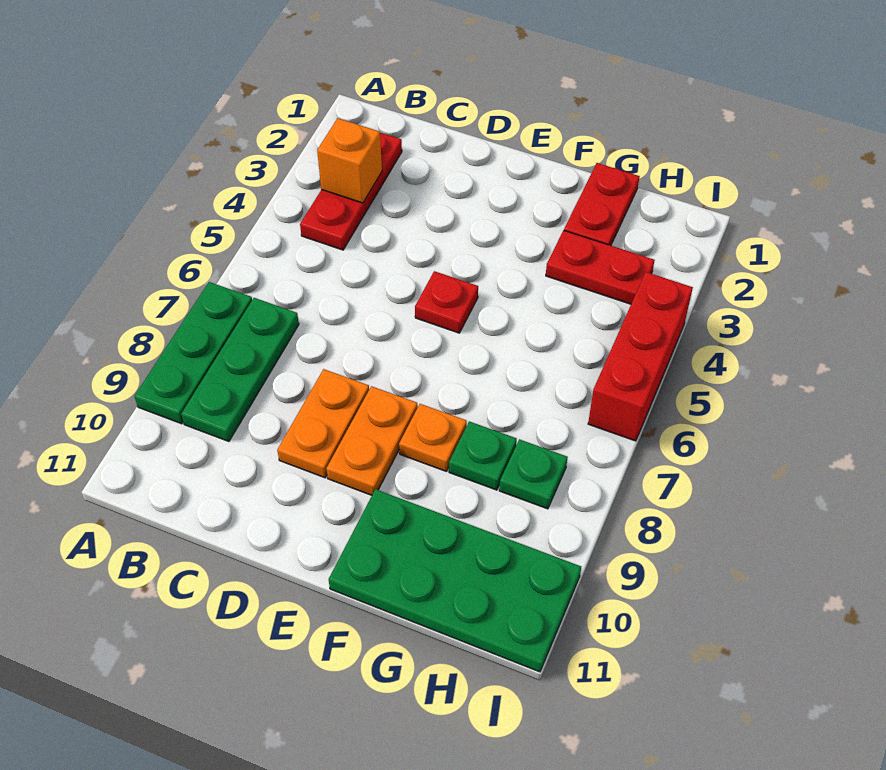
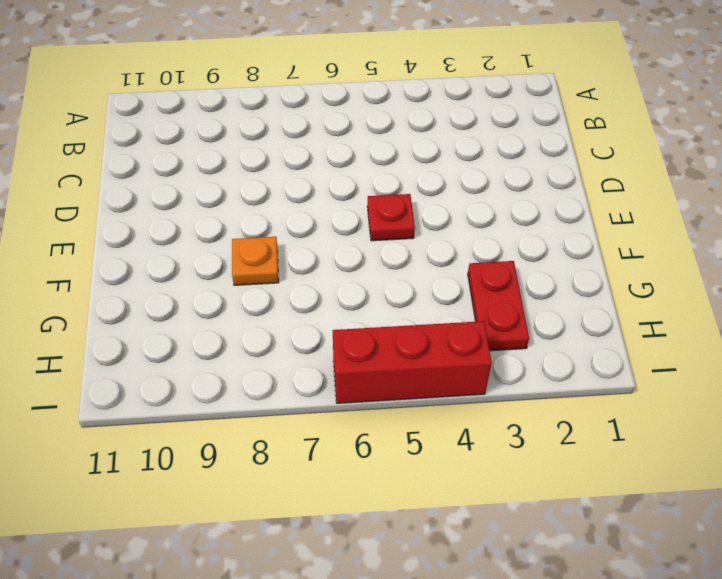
none -> green 1x3 plate [135,282,252,424]
none -> red 1x3 plate [300,133,402,250]
none -> green 1x3 plate [181,298,299,441]

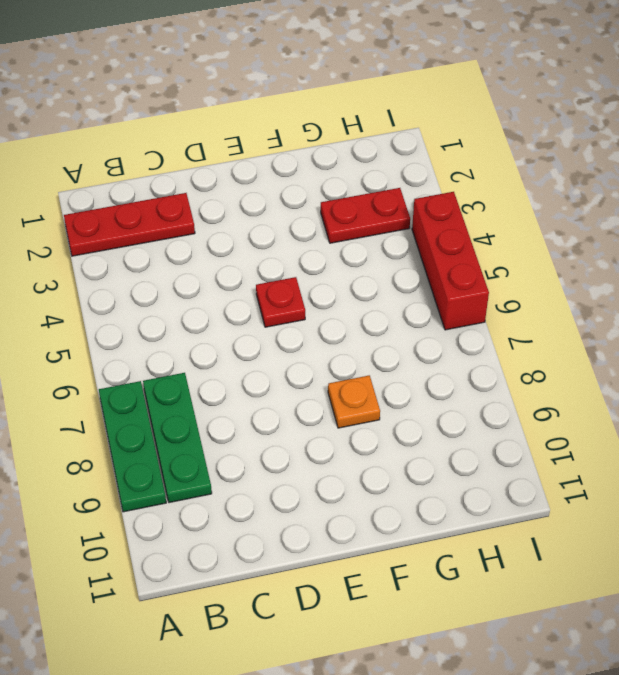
red 1x3 plate [64,193,195,256] -> red 1x3 plate turned to [300,133,402,250]
none -> orange 1x2 plate [277,369,369,478]
none -> orange 1x2 plate [326,386,418,495]
none -> green 2x4 plate [329,489,581,672]

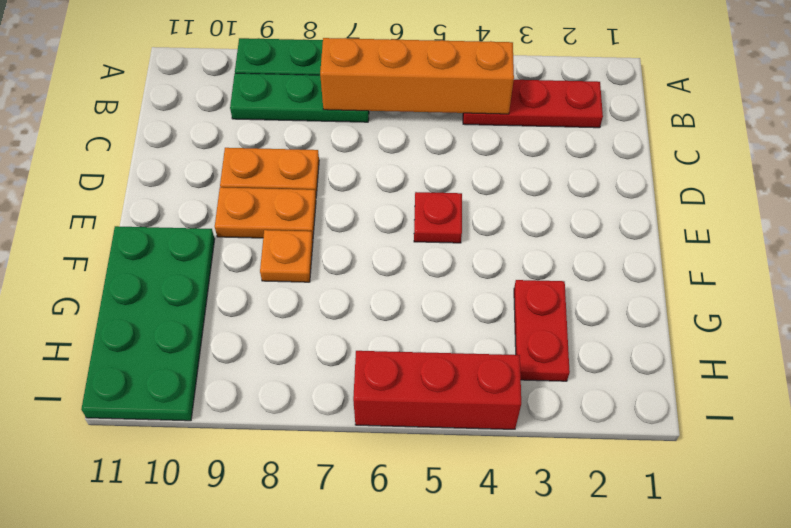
orange 1x4 brick [320,38,514,114] -> none
none -> red 1x2 plate [564,163,640,245]
none -> green 1x1 plate [449,421,517,490]
none -> green 1x1 plate [499,439,568,509]

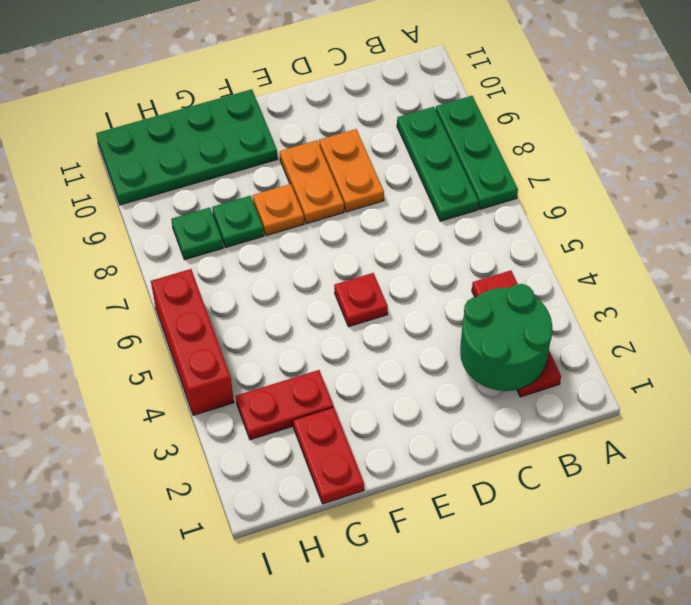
green 2x2 round brick [460,284,552,391] -> orange 1x1 brick [317,118,382,203]

